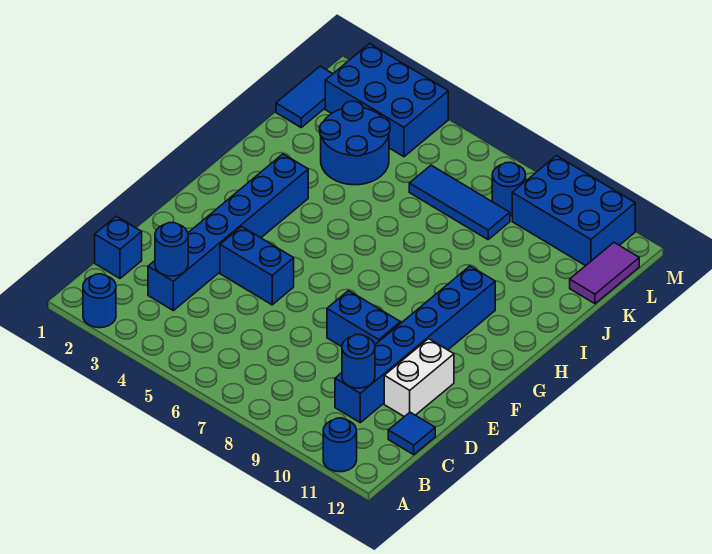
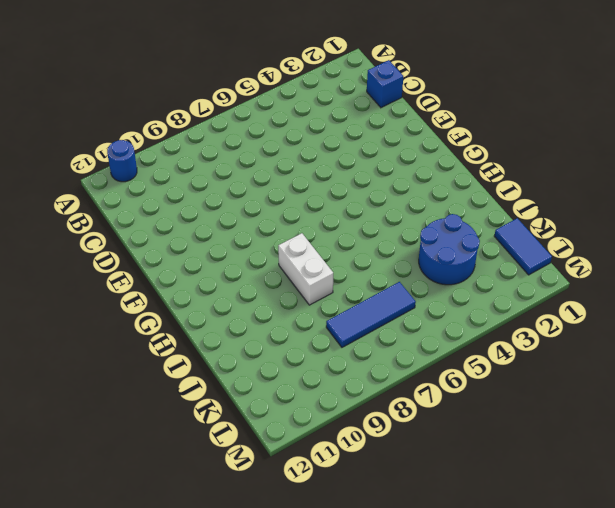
white 1x2 brick [278,233,333,305] -> white 1x2 brick moved to [384,339,454,417]
none -> blue 1x1 round brick [83,274,116,328]
none -> blue 1x6 brick [148,154,308,311]
none -> blue 1x6 brick [335,266,495,423]

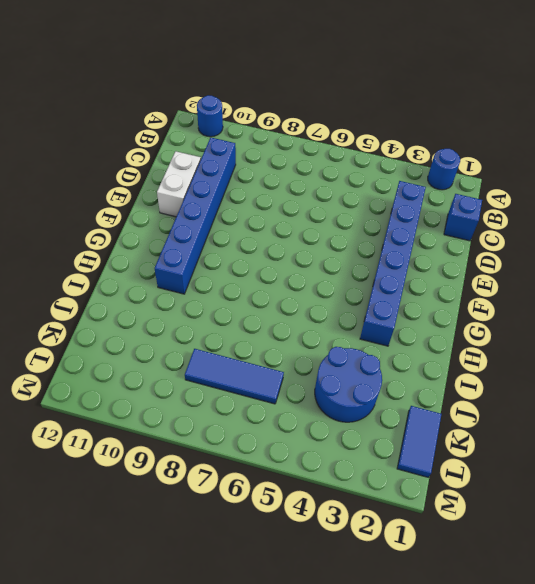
none -> blue 1x1 tile [388,412,435,455]
none -> blue 1x2 brick [220,227,294,305]
none -> blue 1x2 brick [327,291,401,347]

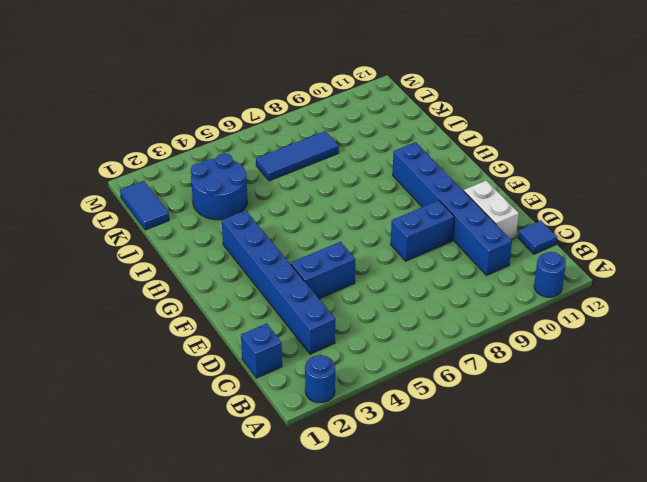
none -> purple 1x2 tile [570,243,639,304]
none -> blue 2x3 brick [325,44,448,157]
none -> blue 1x1 round brick [492,162,526,216]

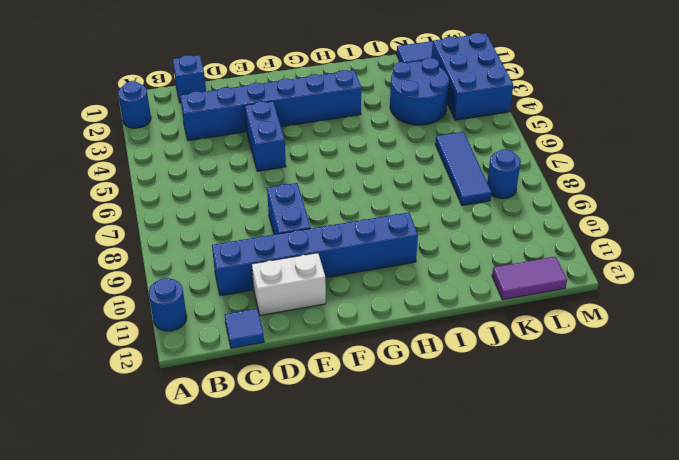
none -> blue 2x3 brick [512,156,635,266]
none -> blue 1x1 round brick [155,222,188,276]
none -> blue 1x1 round brick [342,335,375,388]

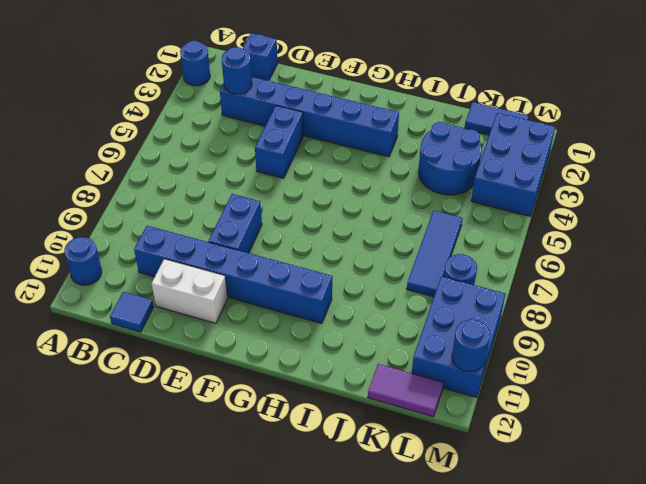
blue 1x1 round brick [452,319,490,372] -> blue 1x1 round brick moved to [342,335,375,388]

